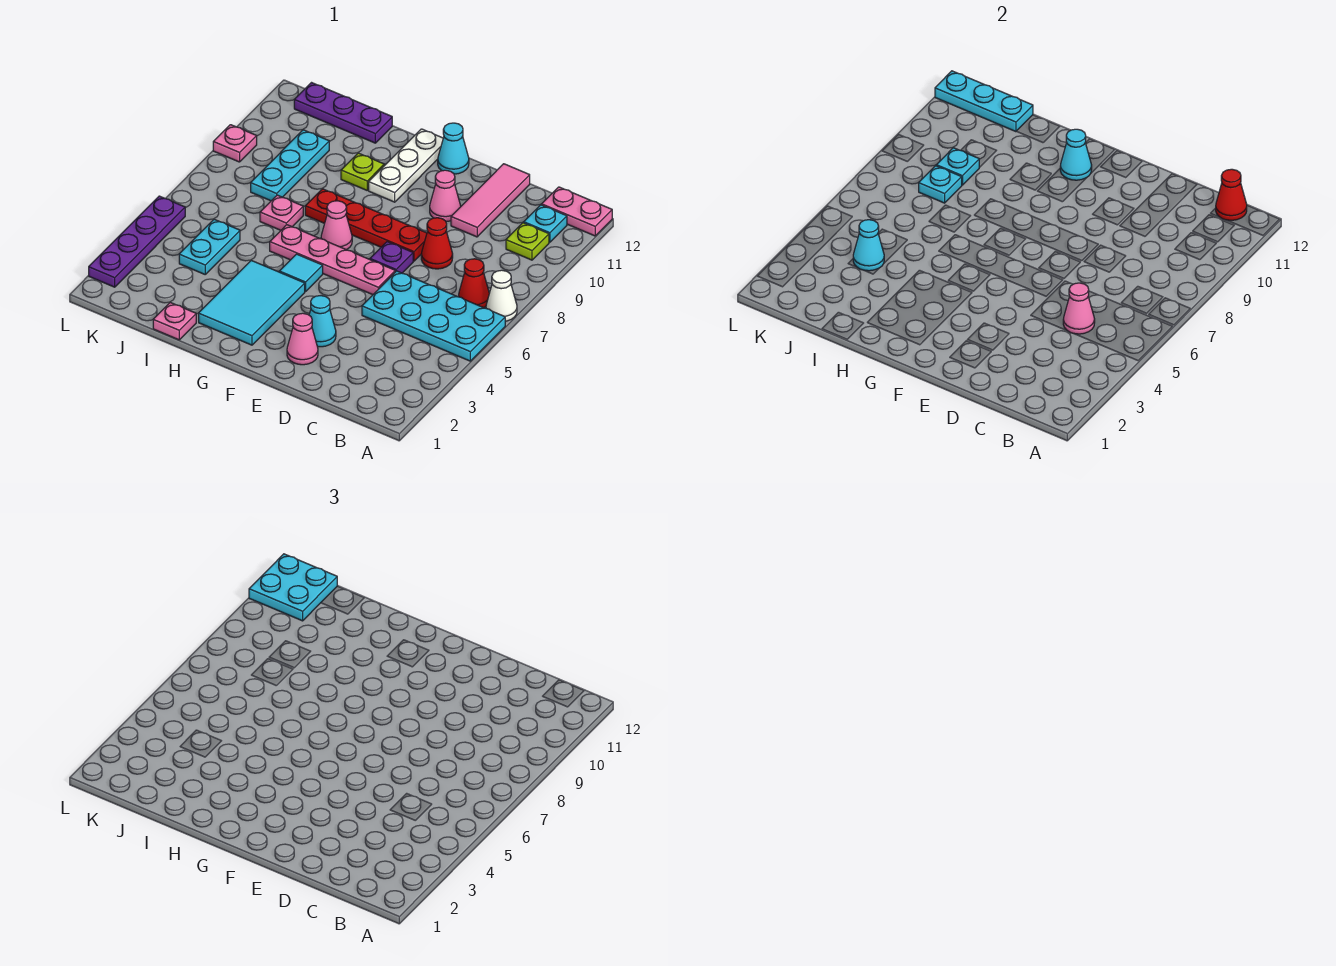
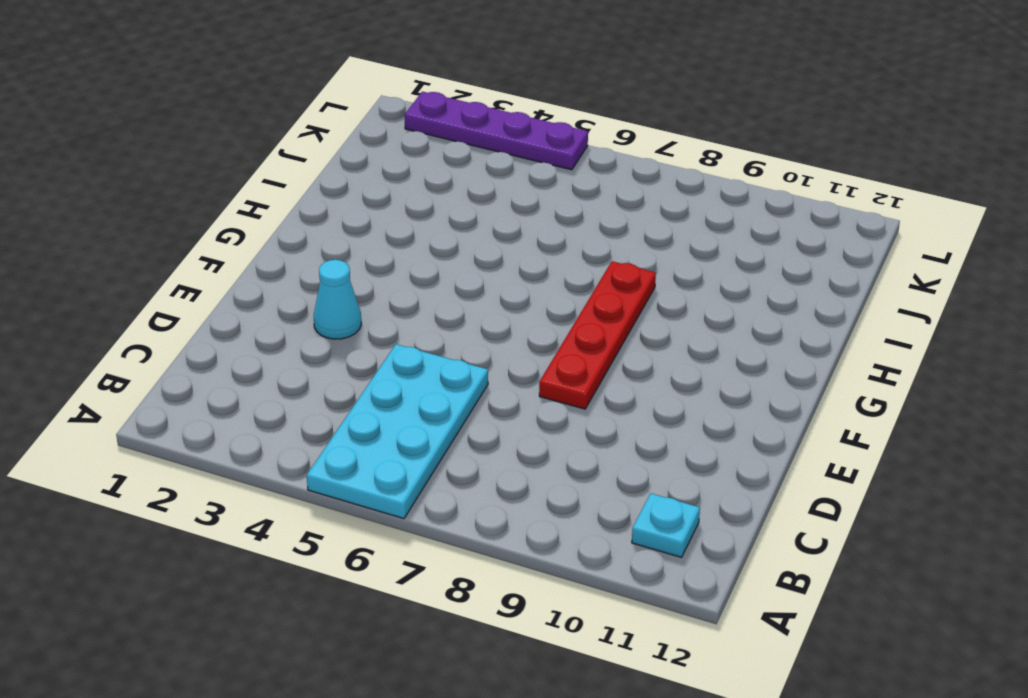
none -> white 1x1 cone [486,270,517,321]
none -> pink 1x2 plate [542,187,612,236]
none -> red 1x1 cone [459,259,489,308]
none -> lime 1x1 plate [506,223,549,260]

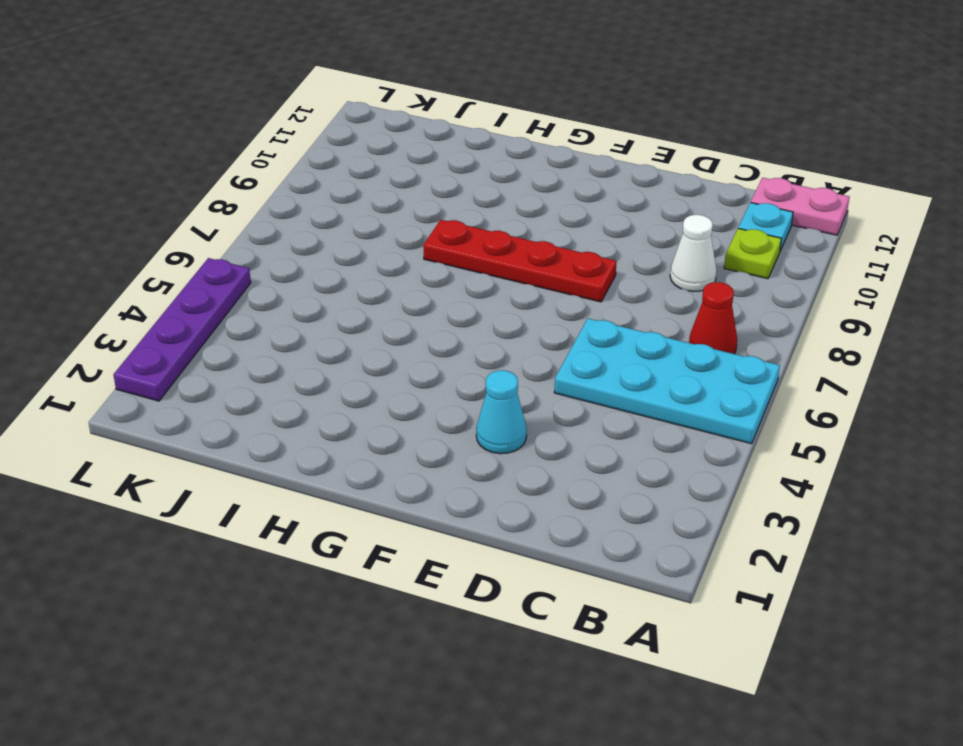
white 1x1 cone [670,215,717,292] -> white 1x1 cone moved to [486,270,517,321]
none -> red 1x1 cone [421,218,453,269]
none -> pink 1x3 tile [451,164,530,237]
none -> pink 1x1 cone [287,313,318,365]
none -> pink 1x4 plate [270,225,395,295]

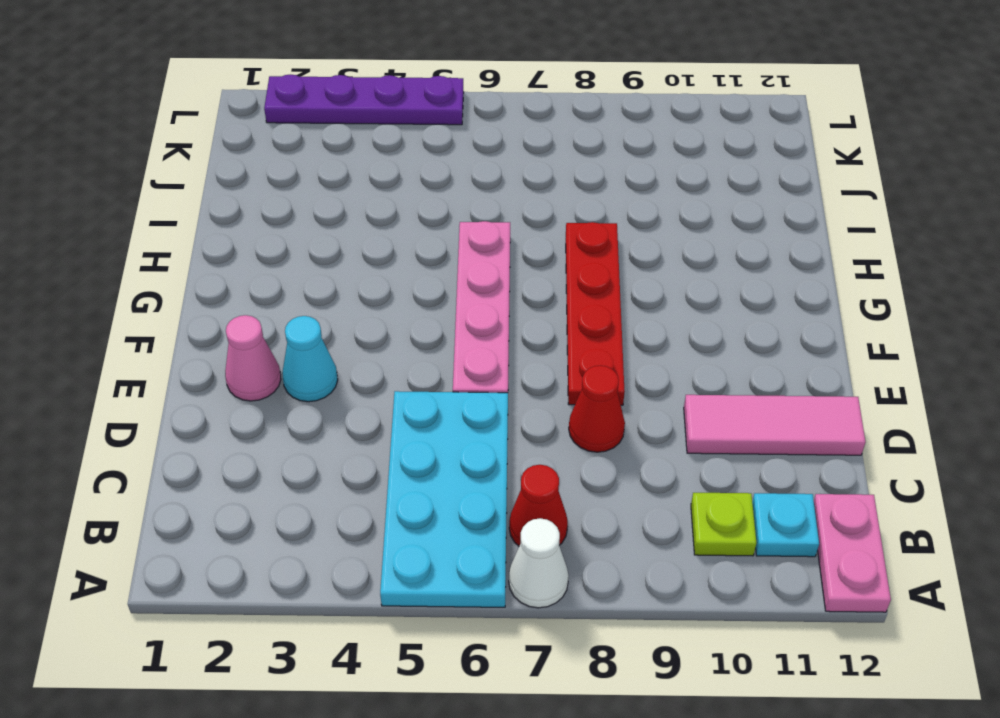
none -> purple 1x1 plate [370,242,413,273]
none -> pink 1x1 cone [430,170,461,222]
none -> cyan 1x1 cone [438,123,469,174]
none -> cyan 2x3 tile [199,260,305,345]

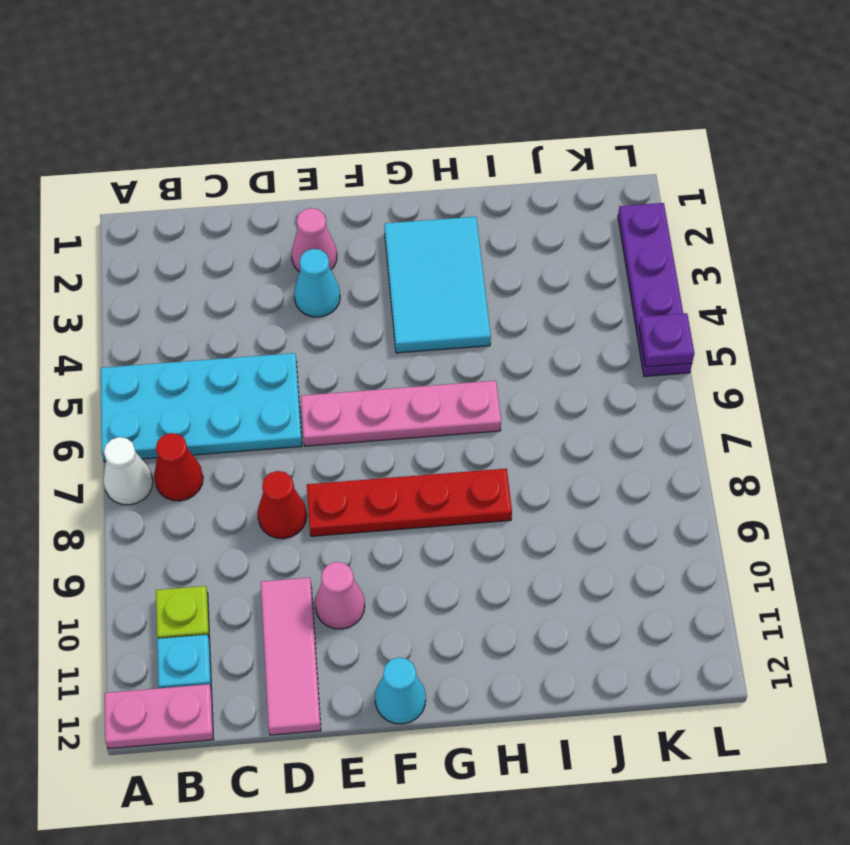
purple 1x1 plate [639,313,694,367] -> purple 1x1 plate moved to [370,242,413,273]
none -> cyan 1x1 tile [279,254,323,292]
none -> pink 1x1 cone [321,201,352,250]
none -> white 1x3 plate [369,129,443,202]
none -> lime 1x1 plate [341,153,384,190]

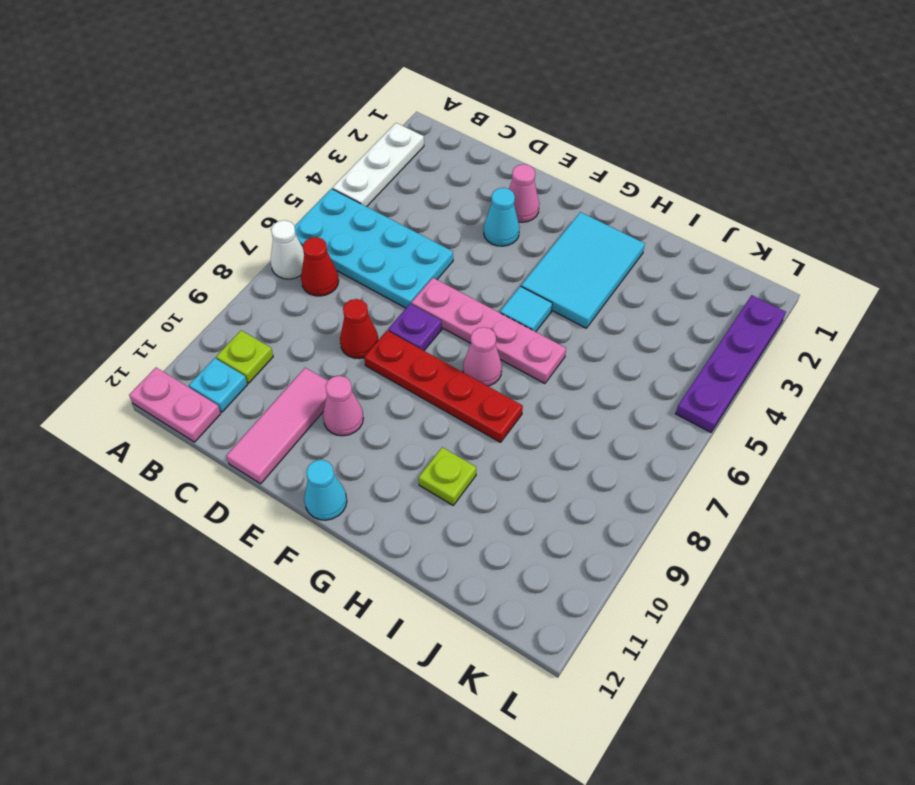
white 1x3 plate [333,123,424,207] -> white 1x3 plate moved to [369,129,443,202]
none -> pink 1x1 plate [153,303,196,340]
none -> pink 1x1 plate [260,195,303,230]
none -> purple 1x3 plate [294,83,392,143]
none -> cyan 1x2 plate [179,219,240,274]

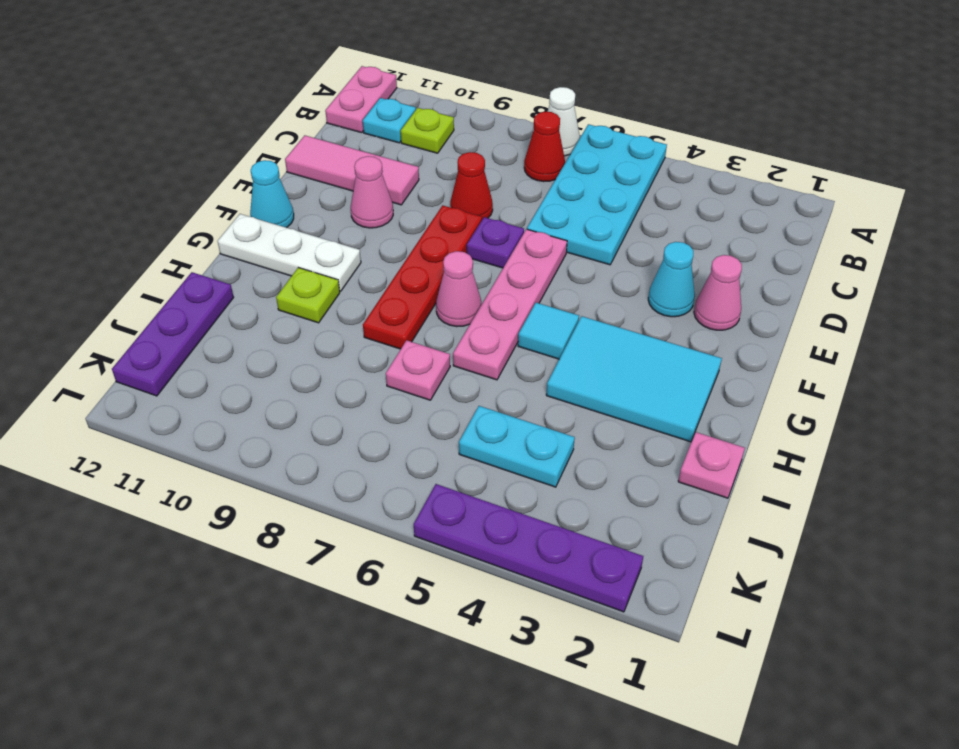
none -> cyan 1x3 plate [251,130,329,201]
none -> pink 1x1 plate [213,125,257,162]
none -> red 1x1 cone [1216,169,1247,220]
none -> pink 1x1 cone [1063,283,1095,334]

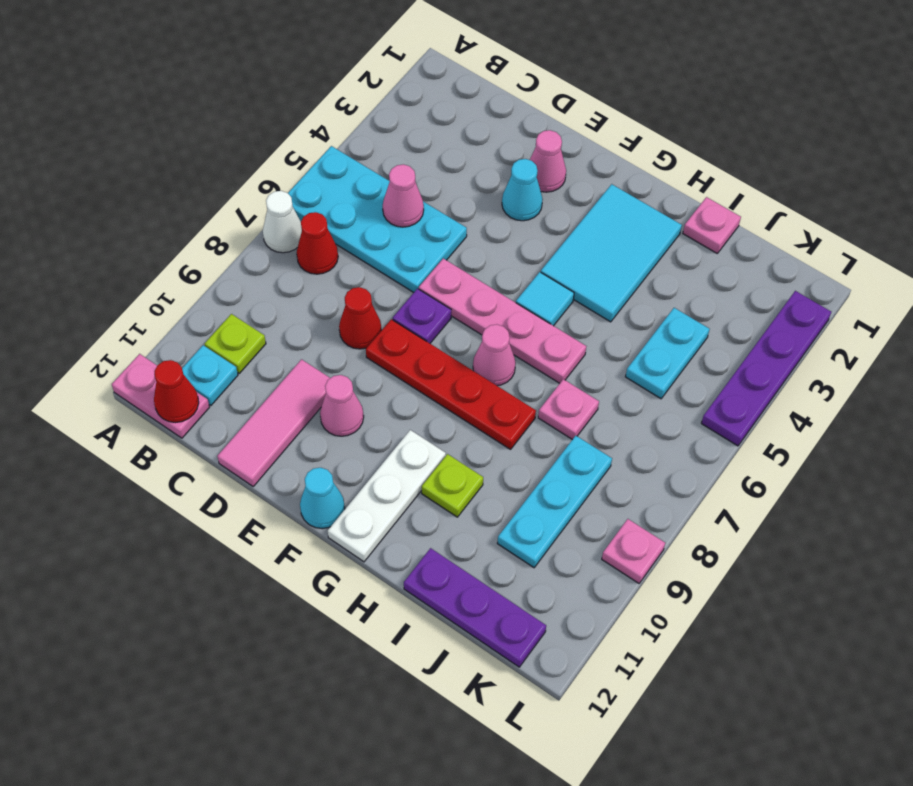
none -> cyan 1x1 cone [1060,129,1092,180]
none -> cyan 1x1 cone [853,220,884,271]
none -> cyan 1x1 plate [919,166,962,203]
none -> cyan 1x1 plate [936,148,979,185]

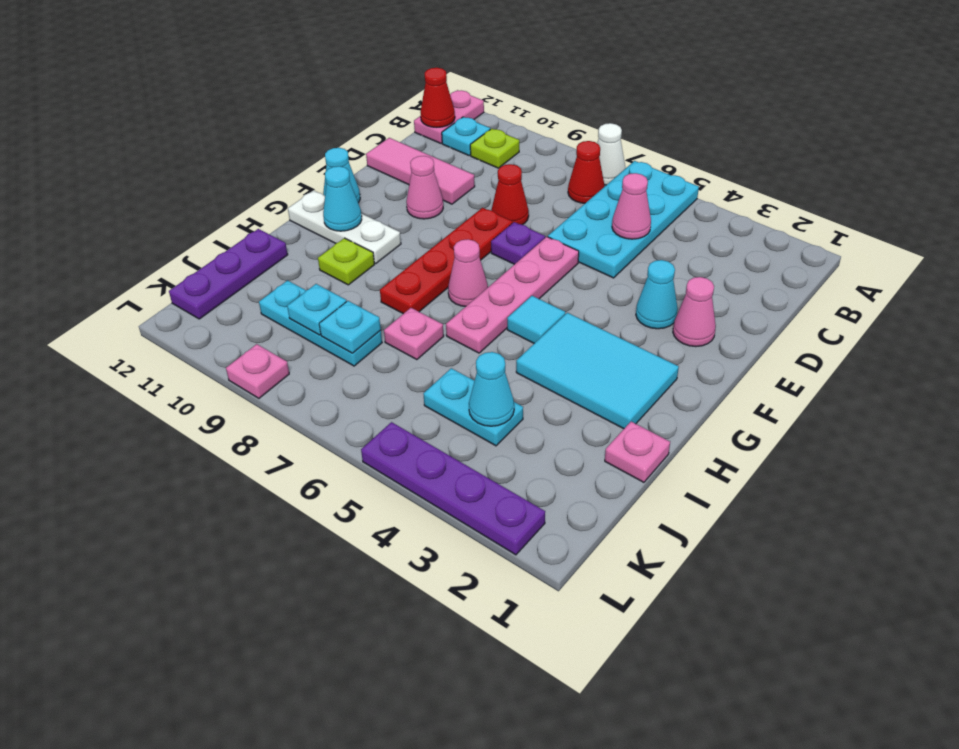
none -> cyan 1x3 plate [935,71,1033,132]
none -> cyan 2x2 plate [249,554,337,621]

